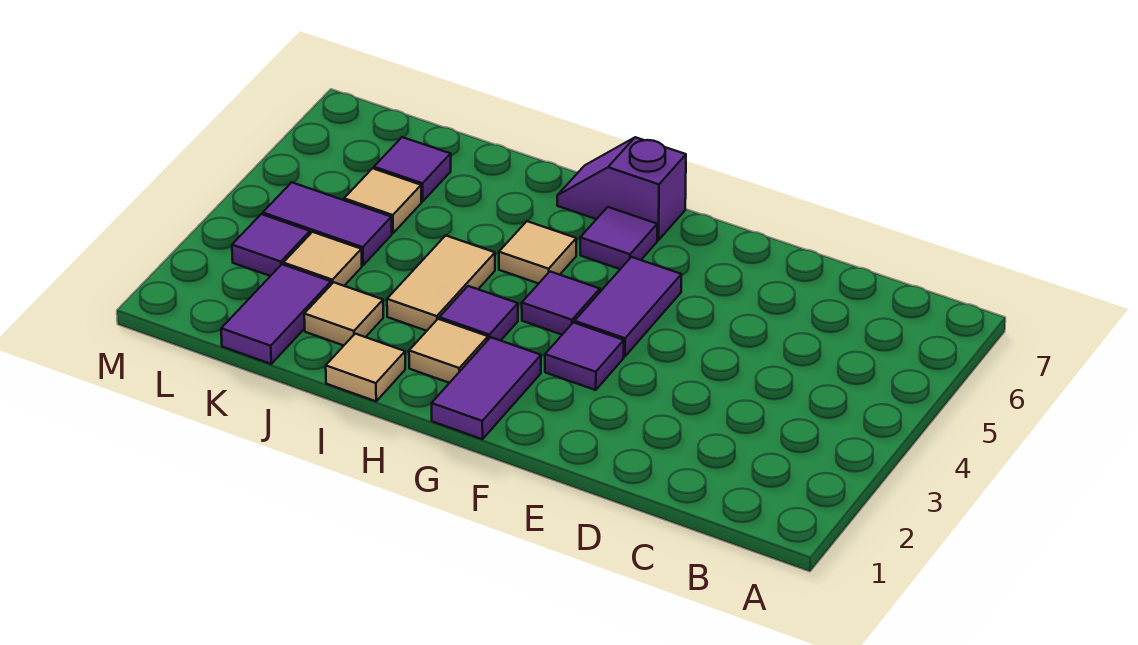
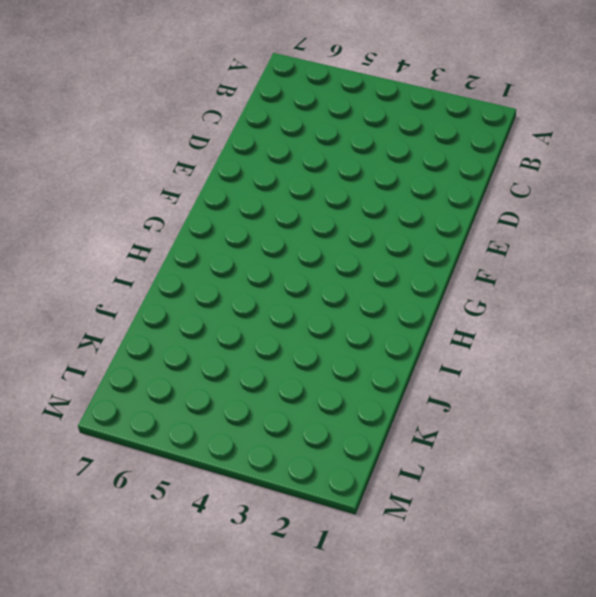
none -> purple 1x1 tile [545,323,624,390]
none -> purple 1x2 tile [575,257,681,356]
none -> purple 1x2 tile [432,337,541,439]

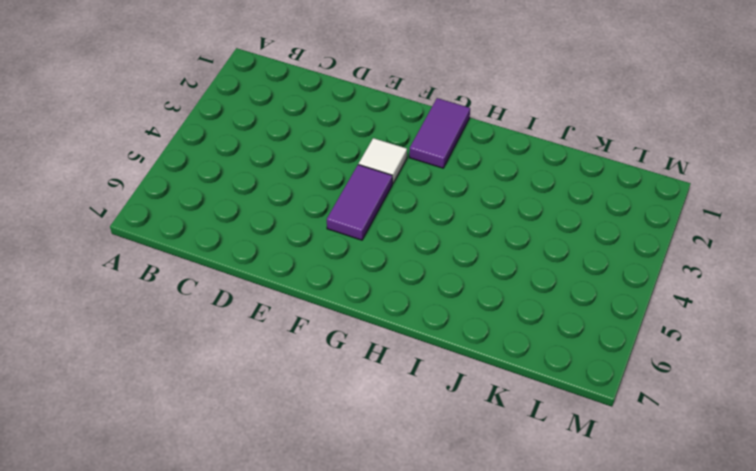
white 1x1 tile [359,138,407,184] -> purple 1x1 tile [545,323,624,390]
none -> purple 1x1 tile [522,272,600,335]
none -> purple 1x1 tile [580,207,657,269]
none -> purple 1x2 slope [557,137,686,240]

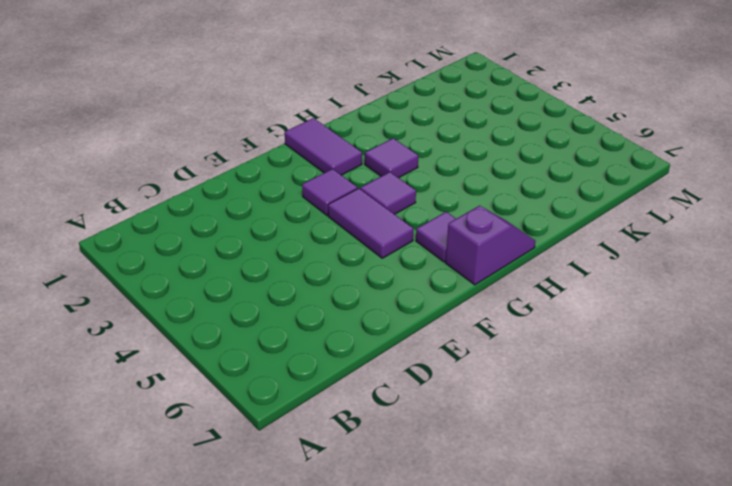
none -> tan 1x1 tile [409,319,488,383]
none -> tan 1x1 tile [499,221,576,284]
none -> tan 1x1 tile [326,334,405,401]

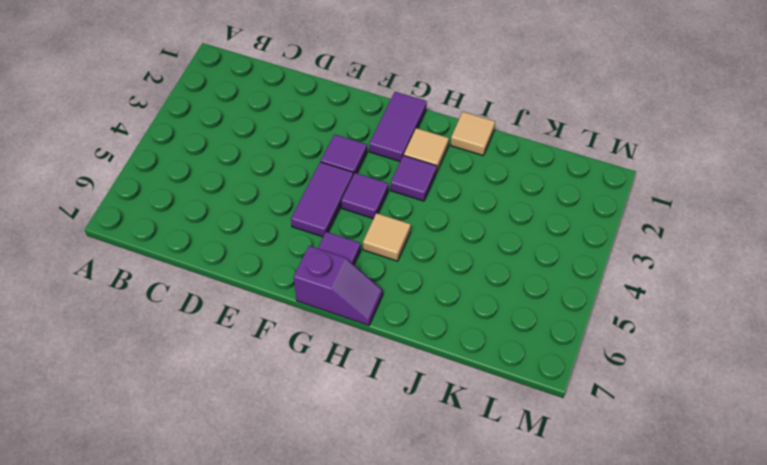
none -> tan 1x2 tile [387,235,495,331]
none -> tan 1x1 tile [304,282,383,345]
none -> purple 1x2 tile [221,264,331,364]

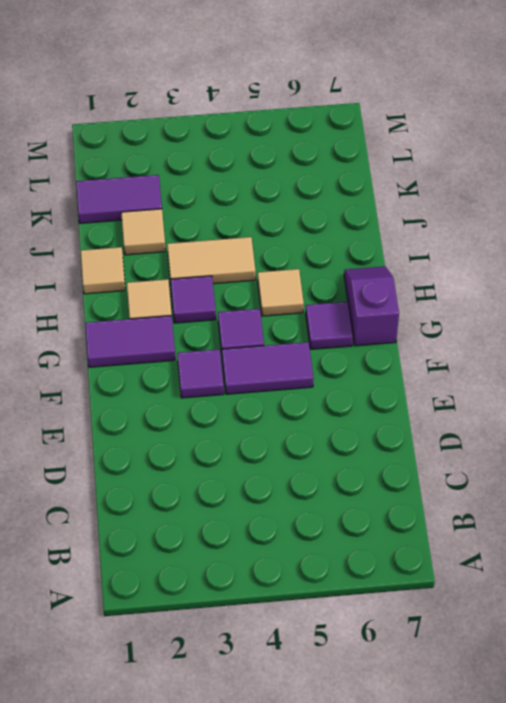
none -> tan 1x1 tile [283,232,362,286]
none -> purple 1x2 tile [263,182,392,265]
none -> tan 1x1 tile [344,168,421,233]

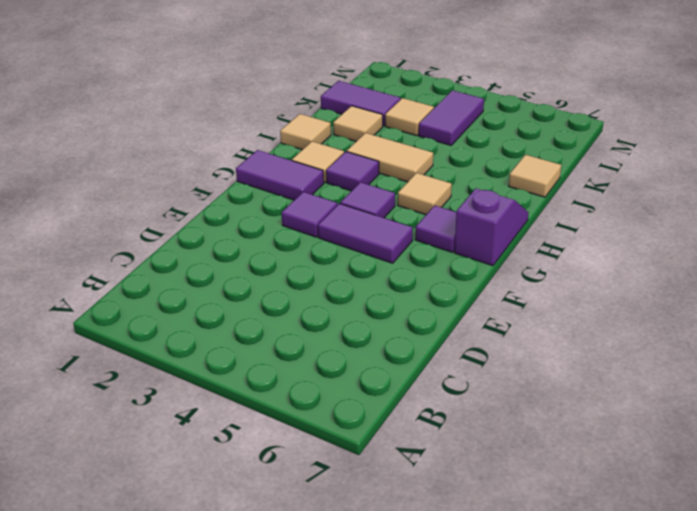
tan 1x1 tile [509,155,561,197] -> tan 1x1 tile moved to [344,168,421,233]
none -> purple 1x1 tile [374,137,451,201]
none -> purple 1x1 tile [232,214,310,276]

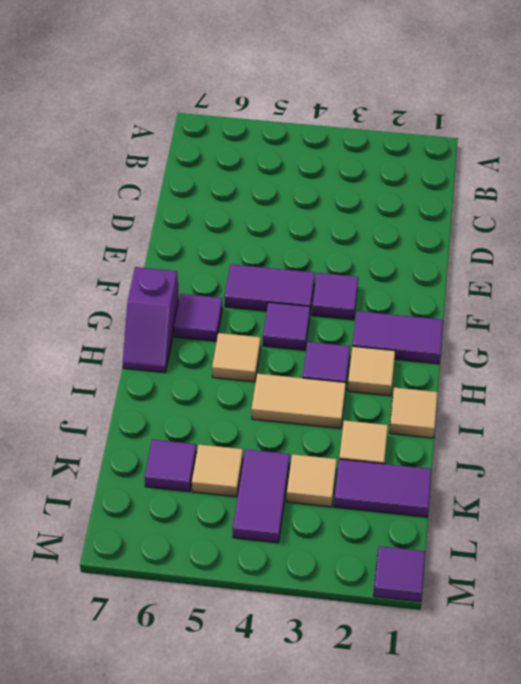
purple 1x1 tile [374,546,425,602] -> purple 1x1 tile moved to [232,214,310,276]

